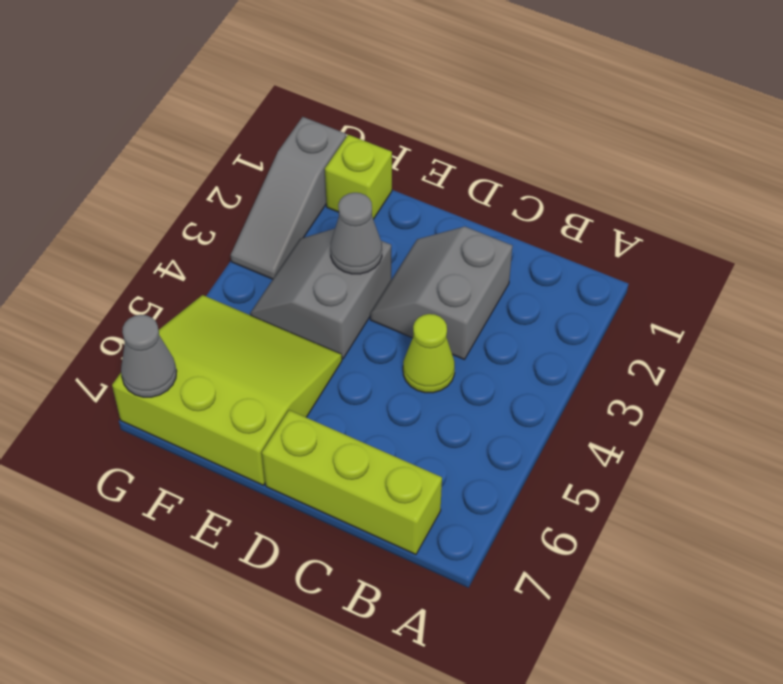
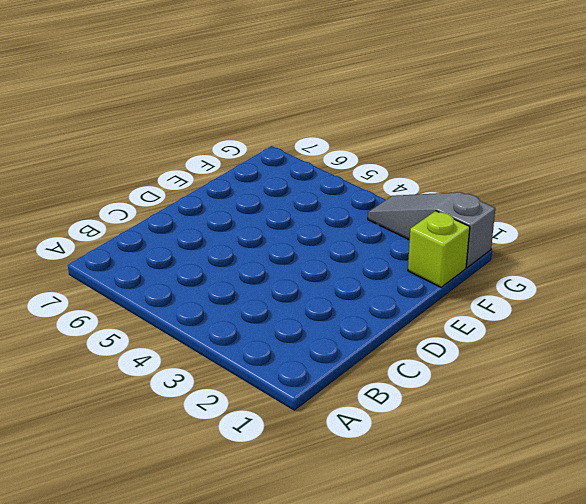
none -> lime 1x3 brick [262,410,442,554]
none -> grey 2x2 slope [370,227,512,360]

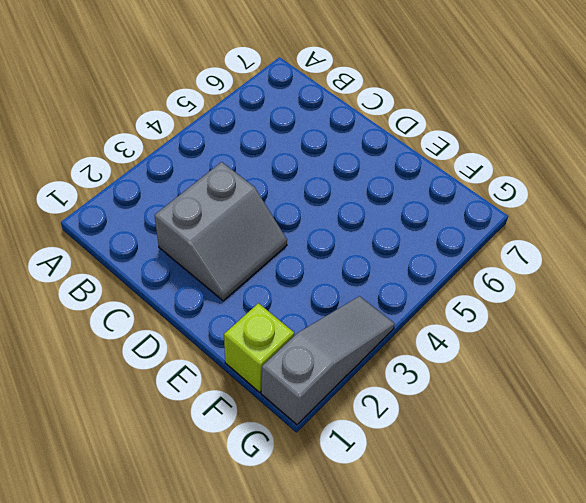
none -> lime 1x3 brick [262,410,442,554]
none -> lime 1x1 cone [403,314,455,393]

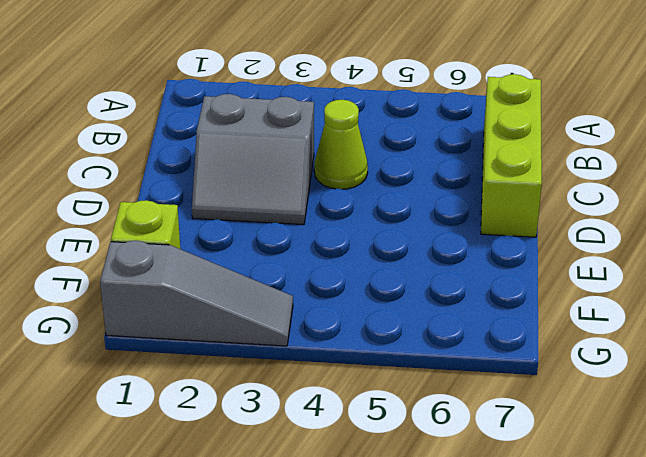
none -> grey 2x2 slope [250,229,391,359]
none -> lime 3x3 slope [112,295,342,485]

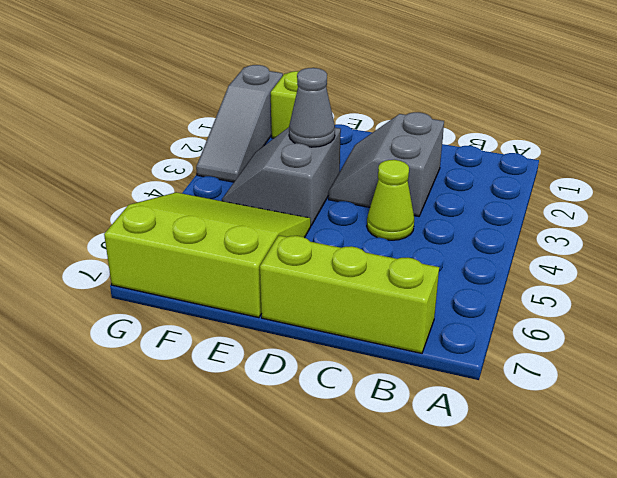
none -> grey 1x1 cone [121,315,177,397]

